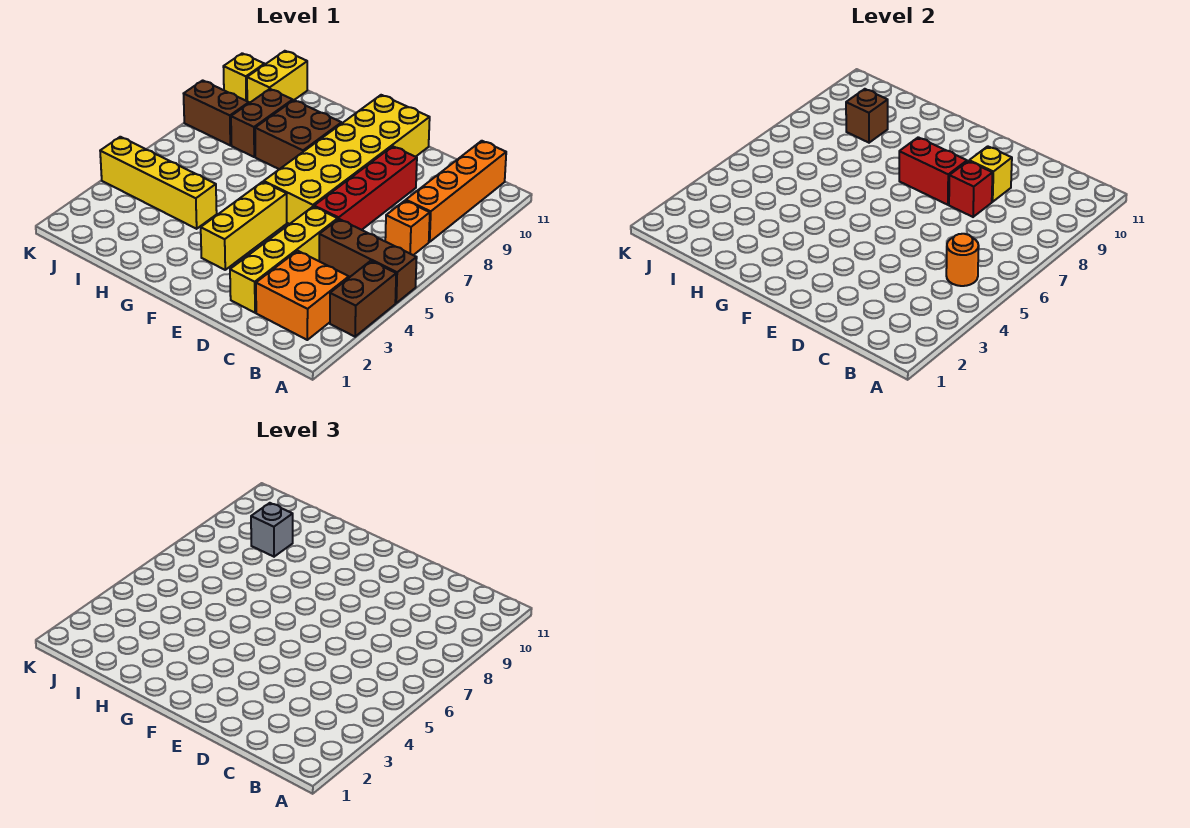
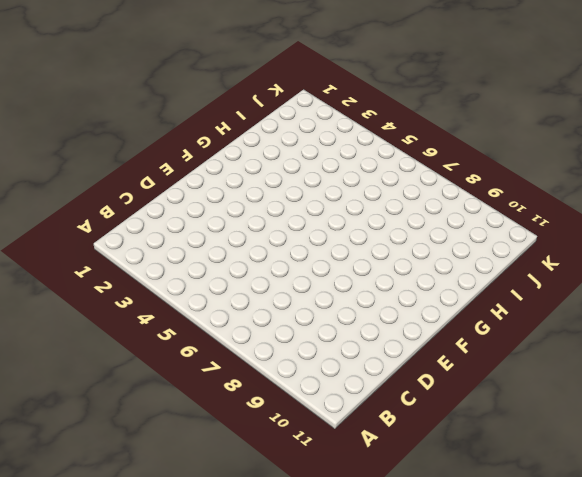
none -> brown 1x2 brick [330,261,396,337]
none -> brown 1x3 brick [319,219,417,303]
none -> orange 2x2 brick [256,251,349,340]

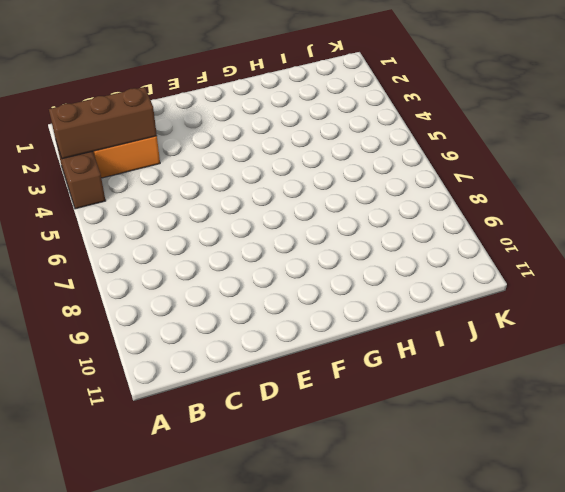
brown 1x3 brick [49,87,157,159] -> brown 1x3 brick moved to [319,219,417,303]
none -> orange 1x1 brick [385,201,430,255]
none -> orange 1x4 brick [406,141,506,242]
none -> yellow 1x4 brick [230,206,338,313]

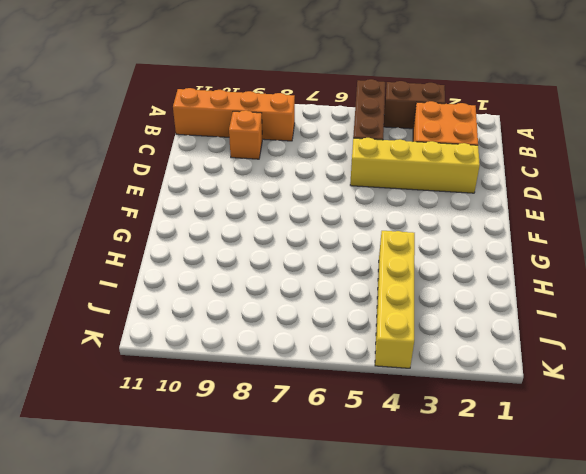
orange 1x1 brick [229,110,262,159] -> orange 1x1 brick moved to [385,201,430,255]
none -> red 1x4 brick [314,146,417,230]
none -> yellow 2x6 brick [264,95,430,224]
none -> yellow 1x3 brick [201,182,287,270]

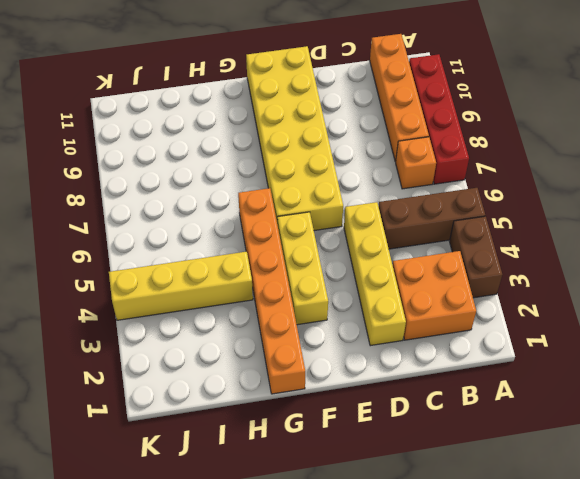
red 1x4 brick [409,54,469,184] -> red 1x4 brick moved to [314,146,417,230]
orange 1x6 brick [238,188,305,394] -> none
none -> brown 2x2 brick [255,100,342,169]
none -> brown 1x2 brick [231,89,293,157]
none -> brown 1x2 brick [184,80,249,145]

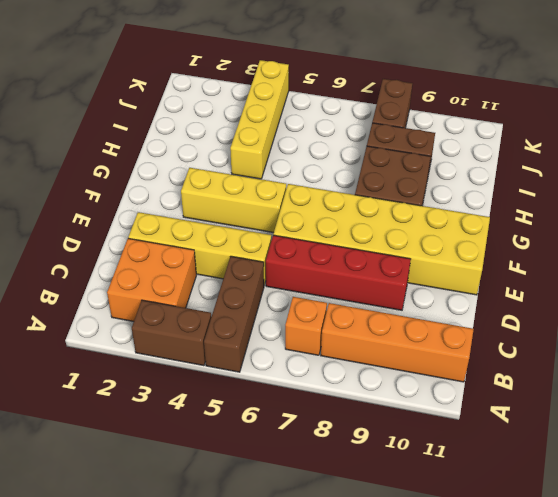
none -> yellow 1x2 brick [247,51,307,103]
none -> yellow 1x1 brick [223,53,264,101]
none -> orange 1x1 round brick [946,234,979,286]

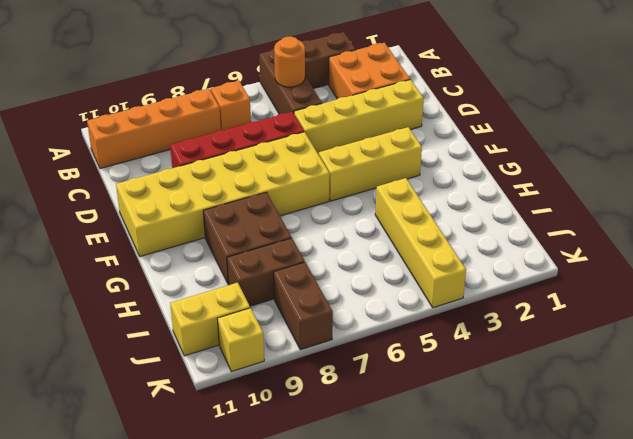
none -> red 1x1 brick [949,161,993,217]
none -> yellow 1x1 brick [969,146,1012,202]
none -> red 1x2 brick [899,137,967,205]

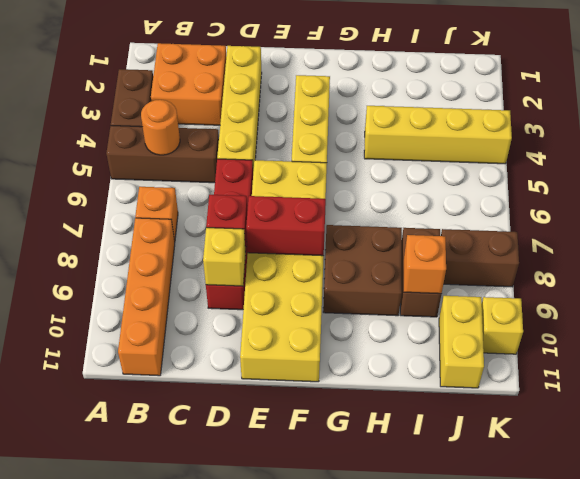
orange 1x1 brick [404,235,446,294] -> brown 1x1 brick [846,89,888,143]
none -> grey 1x1 brick [251,503,293,557]

